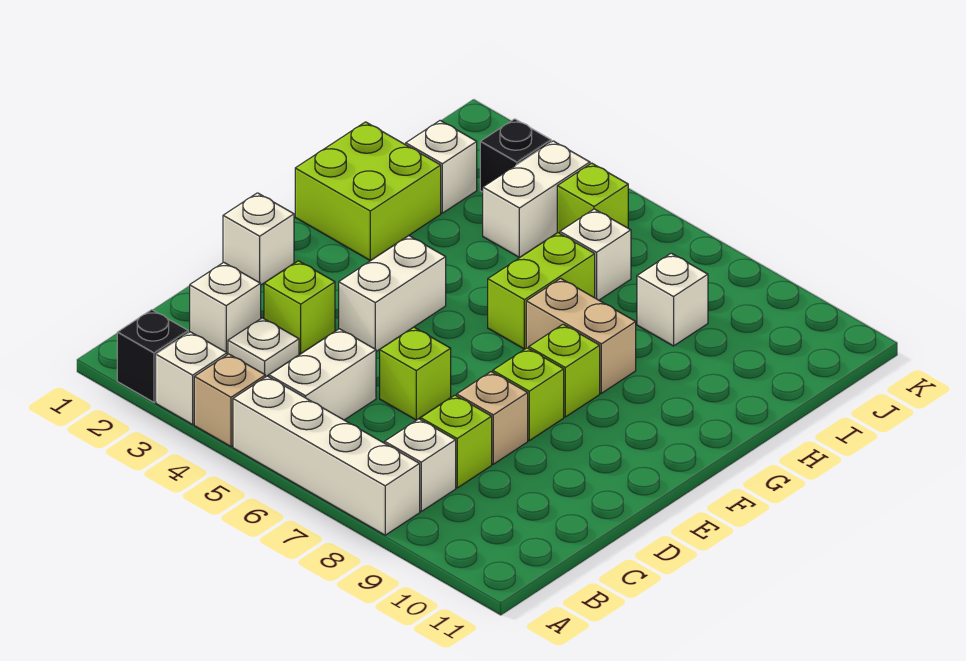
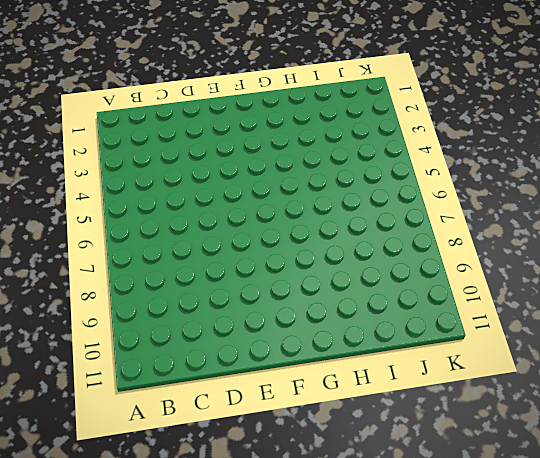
none -> black 1x1 brick [117,310,188,402]
none -> white 1x1 brick [156,332,227,425]
none -> tan 1x1 brick [194,354,265,447]

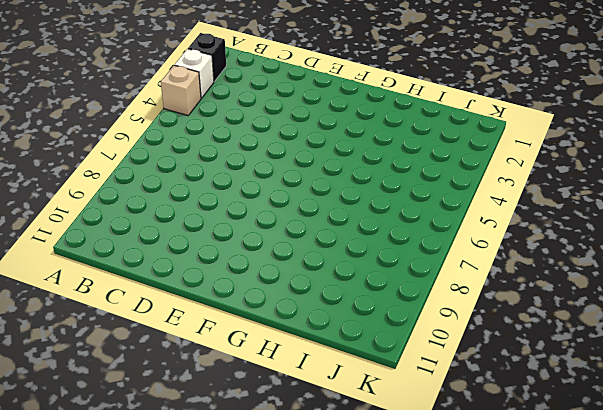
none -> white 1x4 brick [233,376,420,535]
none -> white 1x2 brick [269,329,376,420]
none -> white 1x1 brick [385,419,456,511]

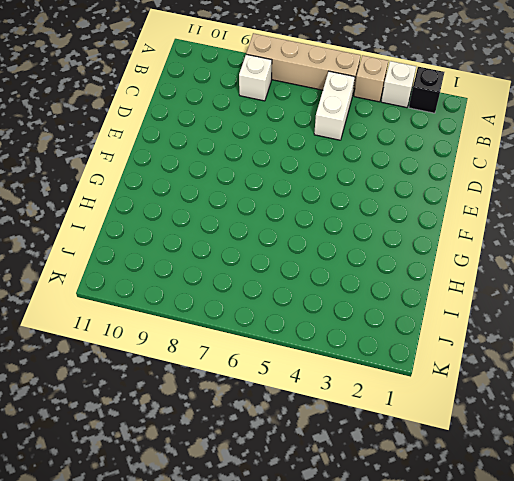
tan 1x4 brick [246,33,361,93] -> white 1x4 brick [233,376,420,535]
none -> white 1x1 brick [190,262,261,355]
none -> white 1x1 plate [228,318,299,377]
none -> lime 1x1 brick [421,395,492,488]

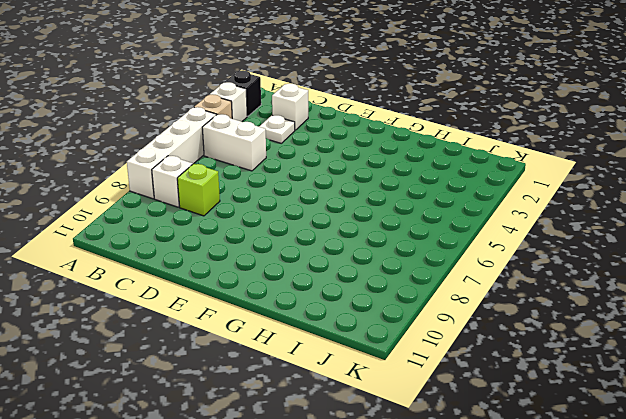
none -> lime 1x1 brick [264,261,335,353]
none -> lime 1x1 brick [380,327,451,420]
none -> tan 1x1 brick [457,372,528,464]

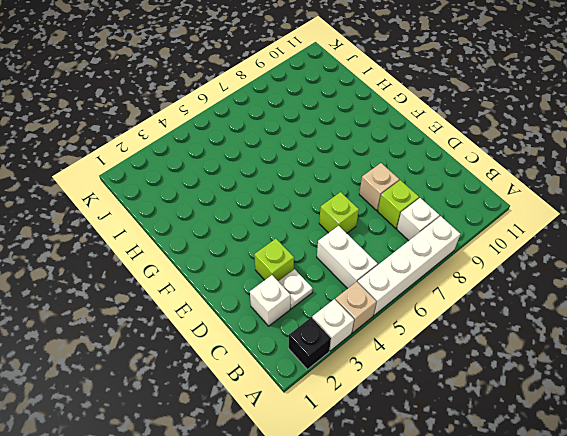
none -> white 1x1 brick [223,193,294,285]
none -> white 1x2 brick [339,236,446,352]
none -> lime 1x1 brick [493,348,564,441]

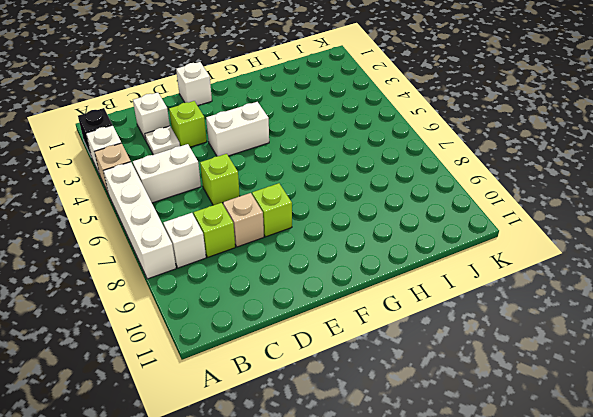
none -> lime 1x1 brick [529,324,600,417]
none -> lime 2x2 brick [295,122,441,261]
none -> lime 1x2 brick [488,233,595,349]

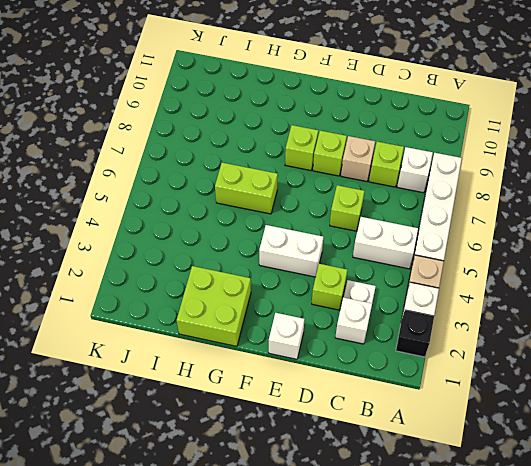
none -> tan 1x2 brick [526,278,636,393]
none -> white 1x1 brick [406,121,477,213]
none -> white 1x2 brick [483,141,590,257]

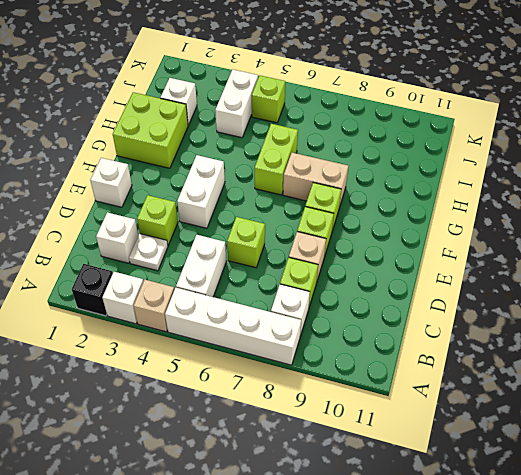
none -> white 1x1 brick [560,209,631,300]
none -> white 1x1 brick [637,253,708,346]
none -> black 1x1 brick [480,119,551,192]

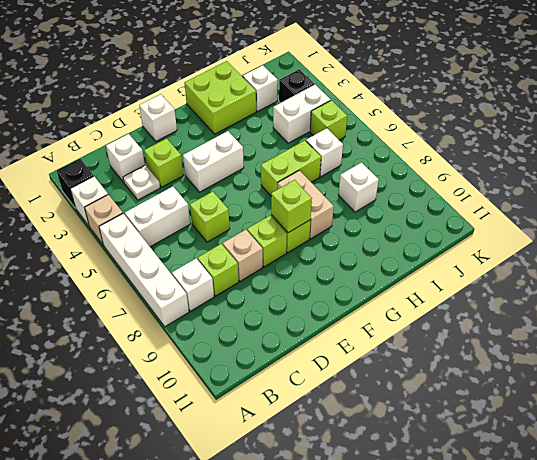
lime 1x1 brick [271,180,312,233] -> none

